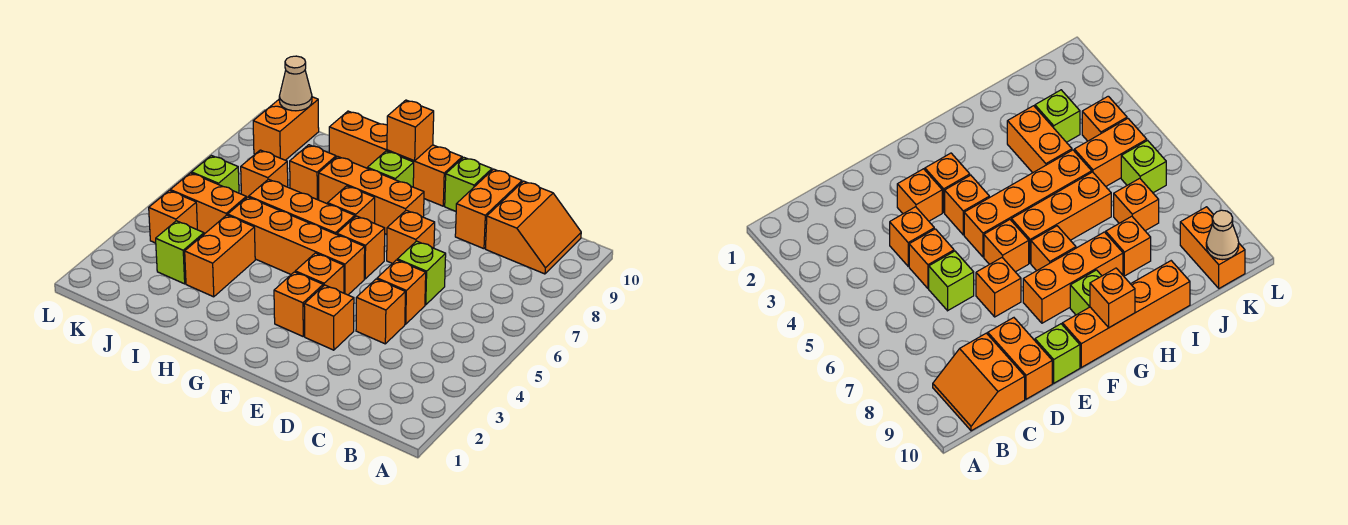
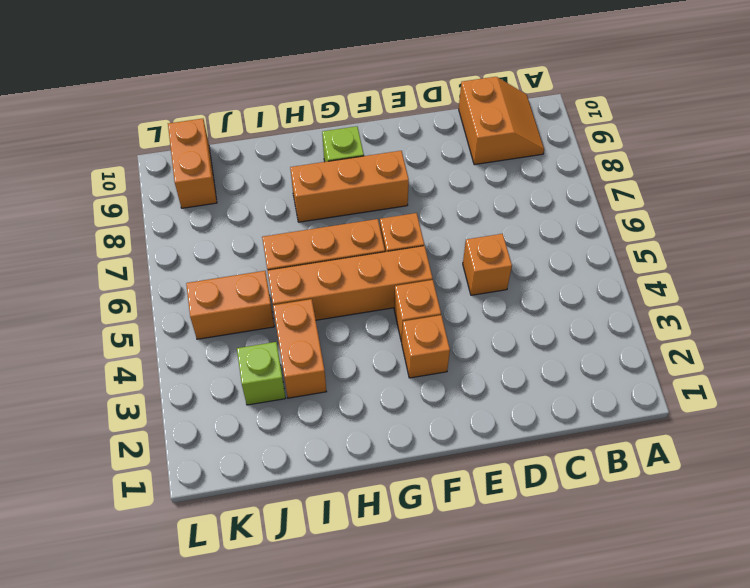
none -> orange 1x1 brick [356,279,405,344]
none -> lime 1x1 brick [397,241,446,305]
none -> orange 1x2 brick [455,169,522,249]

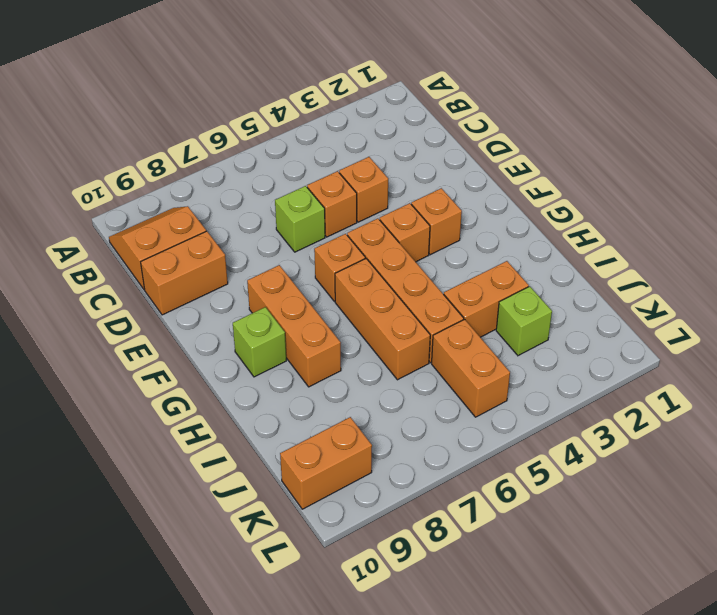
none -> orange 1x1 brick [304,285,354,350]
none -> orange 1x1 brick [387,210,435,264]
none -> lime 1x1 brick [445,157,492,212]

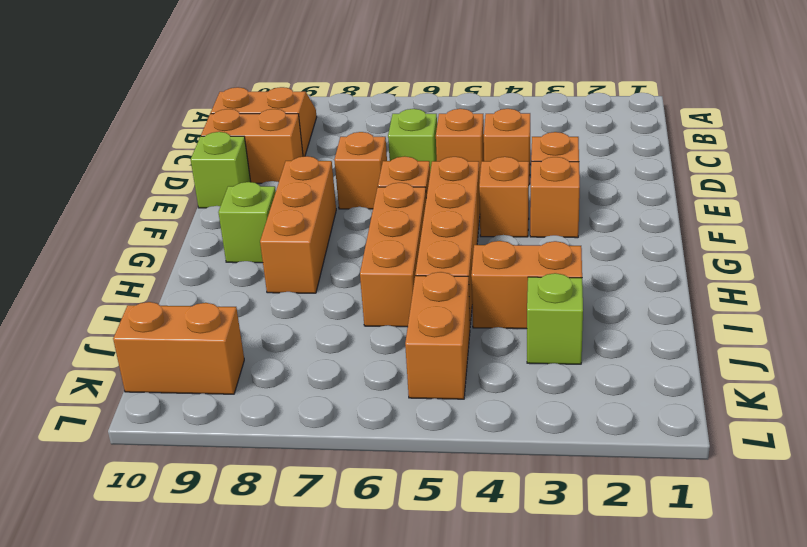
none -> orange 1x4 brick [329,111,462,206]
none -> orange 1x1 brick [328,186,375,223]
none -> orange 1x1 brick [290,145,336,200]

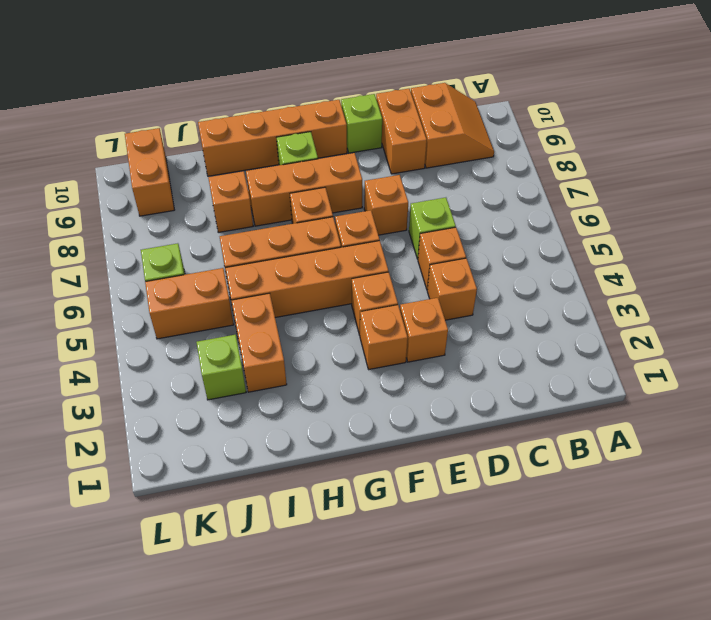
none -> orange 1x1 brick [241,150,288,198]
none -> orange 1x1 brick [149,191,197,243]
none -> orange 1x1 brick [387,100,434,161]

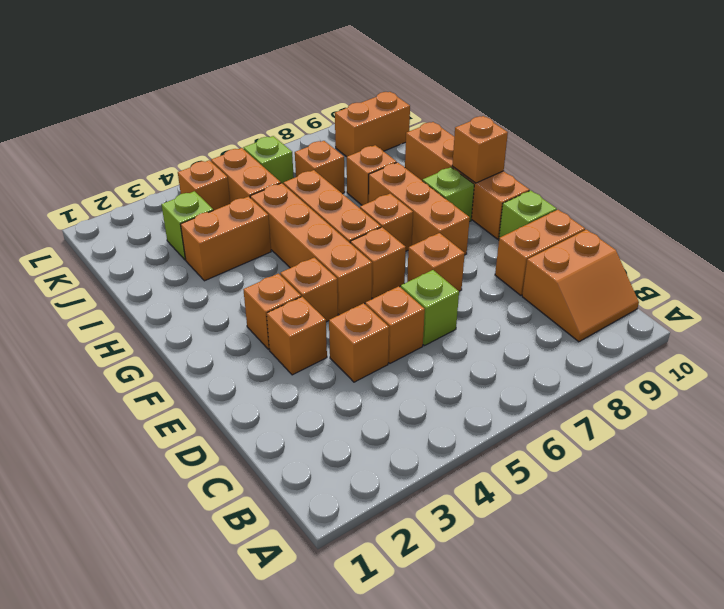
none -> tan 1x1 cone [279,56,312,111]

